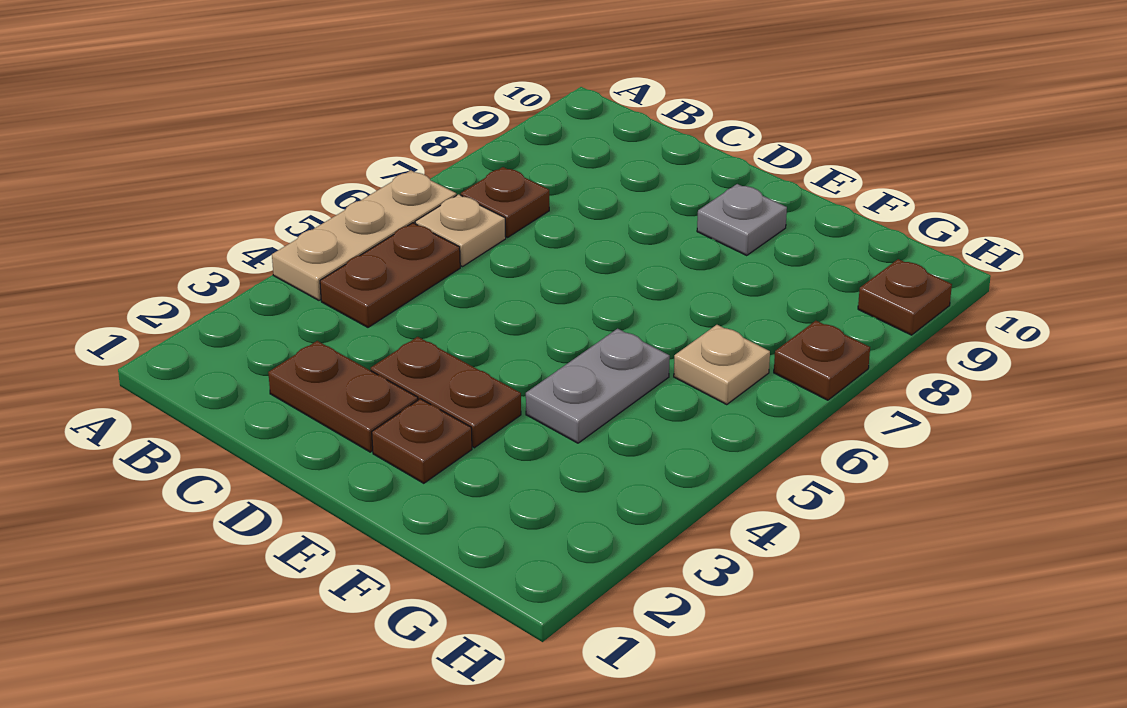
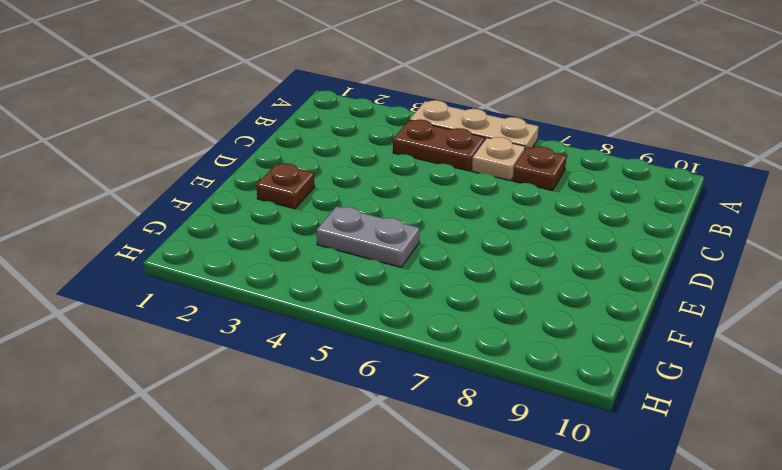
none -> brown 1x2 plate [268,341,418,452]
none -> brown 1x2 plate [371,337,521,448]
none -> grey 1x1 plate [697,184,787,255]

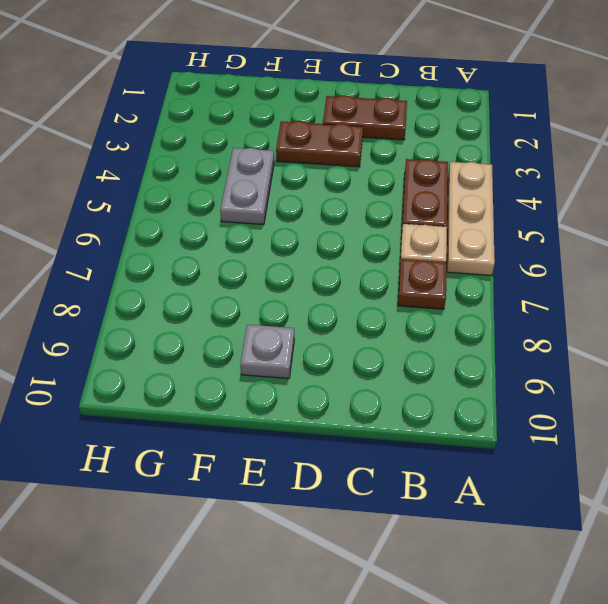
none -> brown 1x1 plate [372,399,472,483]
none -> tan 1x1 plate [674,325,770,405]
none -> brown 1x1 plate [774,321,870,400]

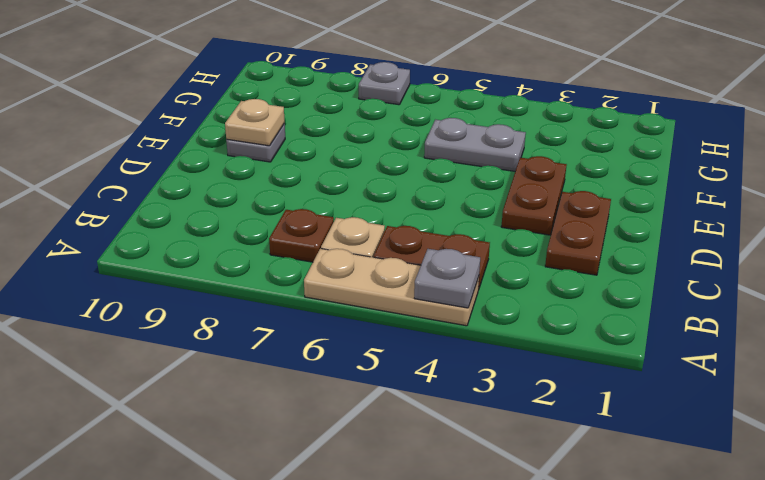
grey 1x1 plate [414,249,480,308] -> none
tan 1x1 plate [225,99,285,146] -> tan 1x1 plate moved to [674,325,770,405]
grey 1x1 plate [359,62,410,105] -> brown 1x1 plate [774,321,870,400]
none -> brown 1x1 plate [372,399,472,483]
none -> brown 1x1 plate [858,259,952,335]

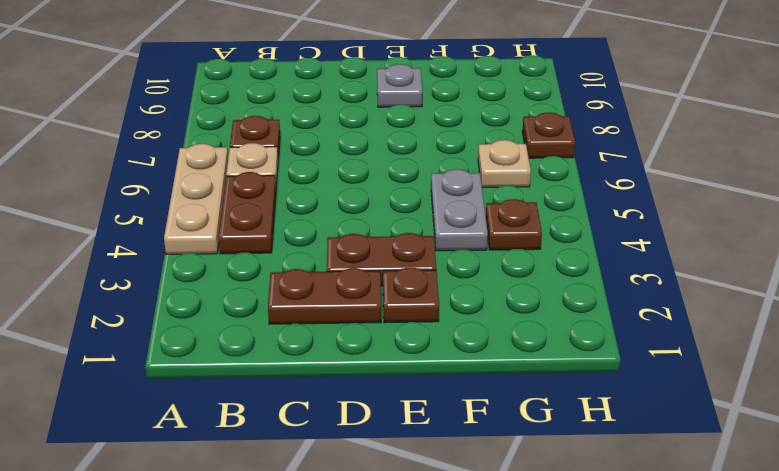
brown 1x1 plate [486,199,542,250] -> brown 1x1 plate moved to [858,259,952,335]

